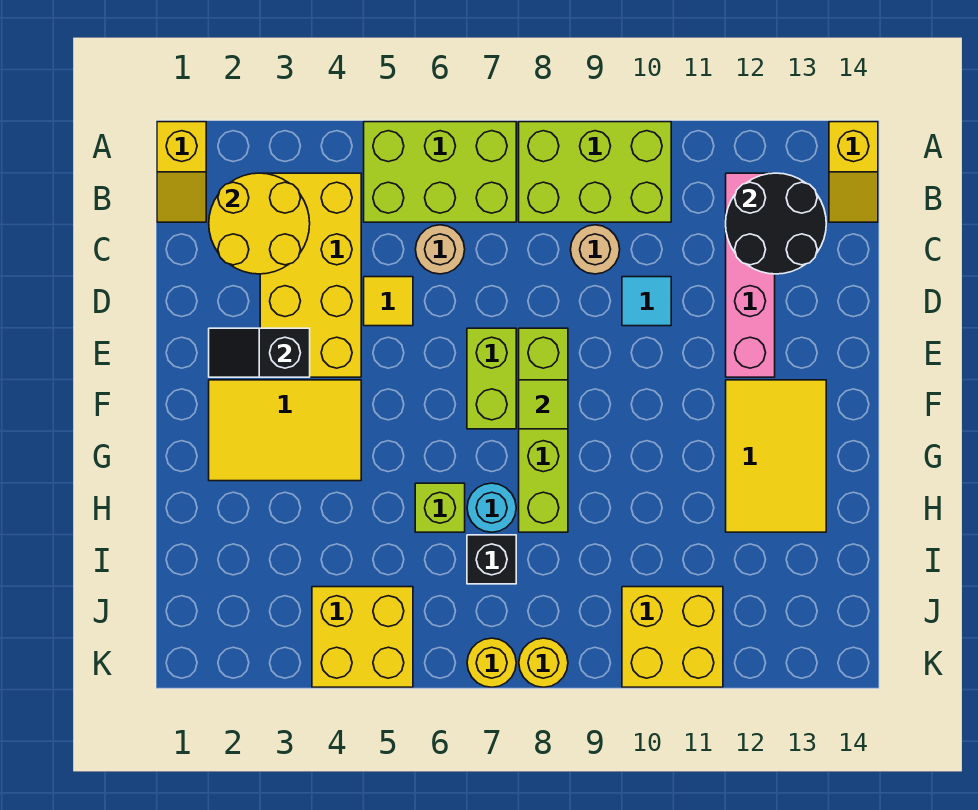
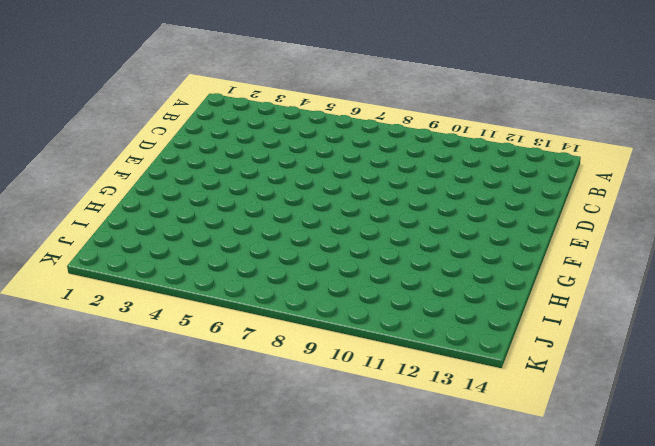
none -> yellow 1x2 slope [157,122,206,222]
none -> lime 2x3 brick [364,122,516,222]
none -> lime 2x3 brick [519,122,671,222]

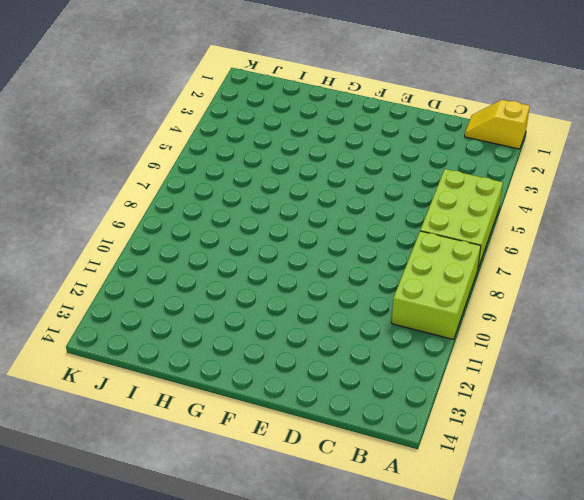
none -> yellow 1x2 slope [829,122,878,222]
none -> yellow 2x4 brick [260,173,361,377]
none -> pink 1x4 brick [726,173,775,377]

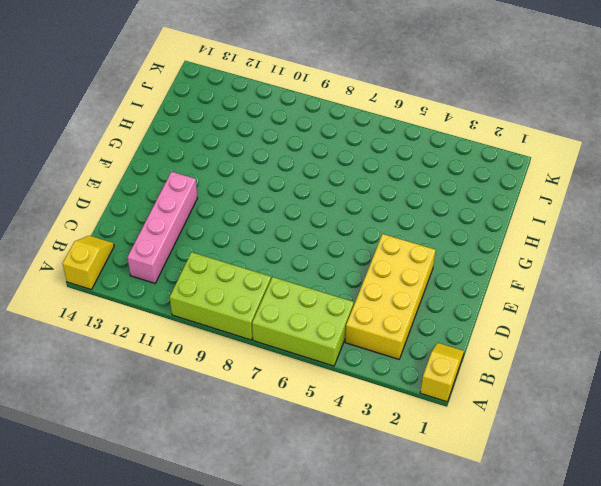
none -> tan 1x1 round brick [416,225,465,274]
none -> tan 1x1 round brick [571,225,620,274]
none -> yellow 1x1 tile [364,277,413,326]

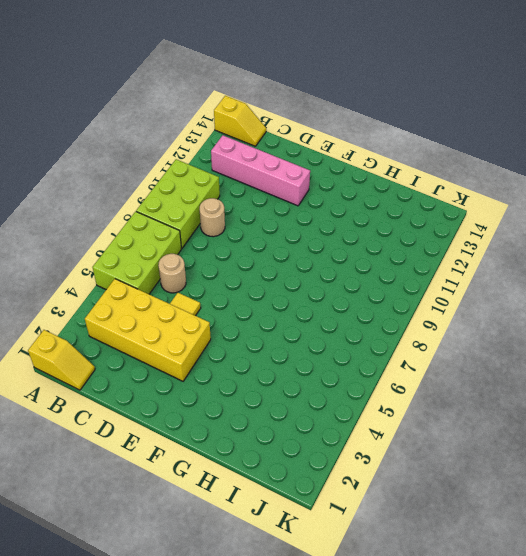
none -> cyan 1x1 tile [622,277,671,326]
none -> lime 1x2 brick [467,328,516,429]
none -> lime 1x4 brick [519,328,568,532]

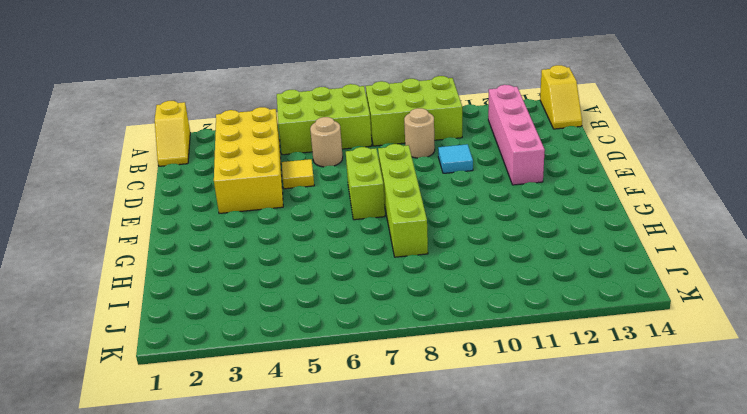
none -> yellow 2x3 tile [209,380,361,481]
none -> yellow 2x3 tile [726,380,826,532]
none -> lime 1x1 brick [415,483,465,532]

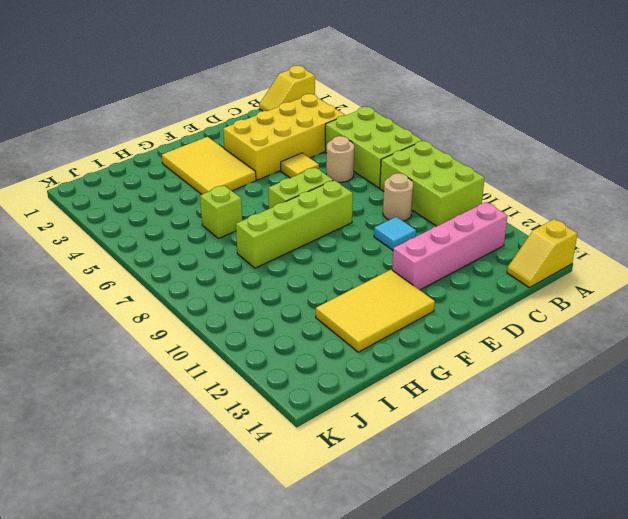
none -> cyan 1x1 round brick [467,483,516,532]
none -> black 1x1 brick [467,535,516,584]
none -> yellow 2x2 brick [312,587,413,687]

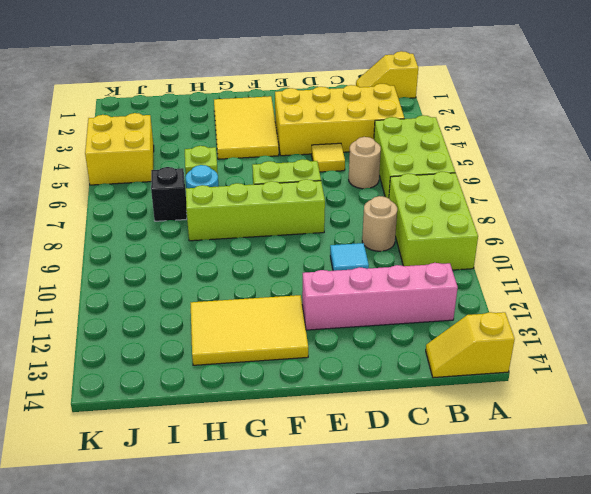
none -> yellow 2x2 brick [622,587,723,687]
none -> yellow 1x1 round brick [467,638,516,687]
none -> yellow 1x1 round brick [519,638,568,687]

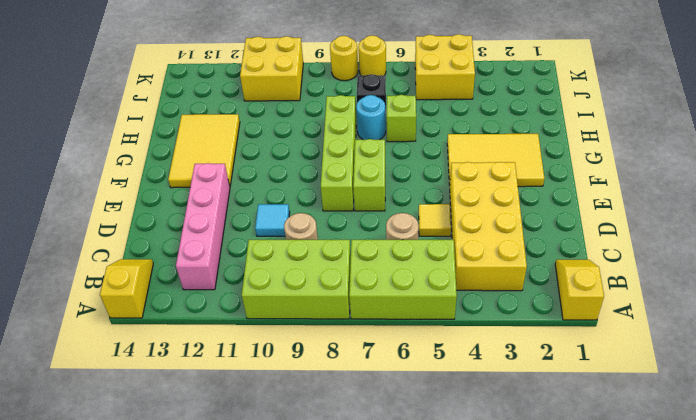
none -> yellow 2x2 round brick [209,173,310,274]
none -> black 2x2 round brick [726,173,826,274]
none -> black 1x2 slope [209,328,310,377]

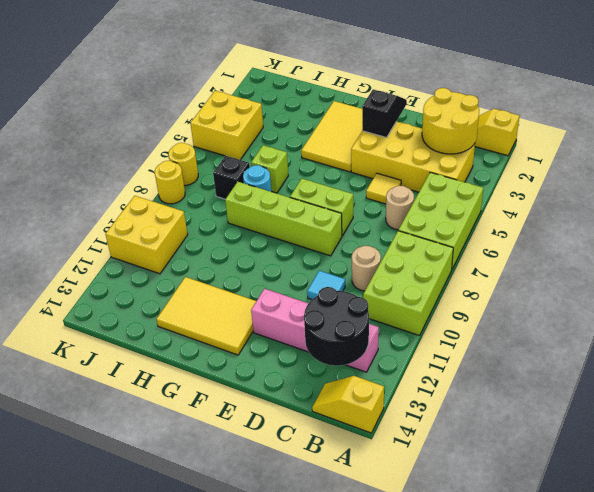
none -> lime 1x1 tile [519,380,568,429]

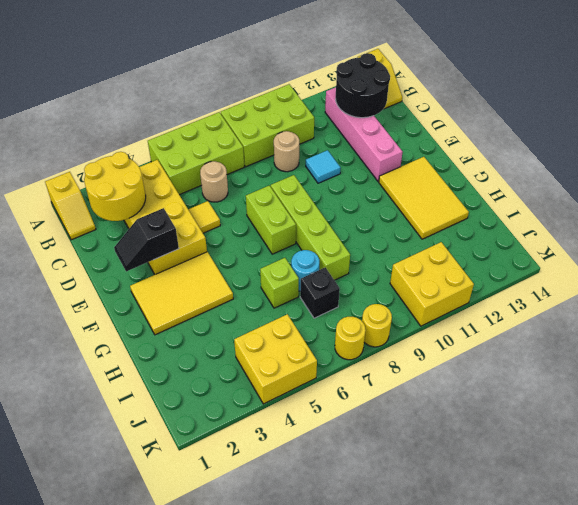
none -> lime 1x1 tile [519,380,568,429]

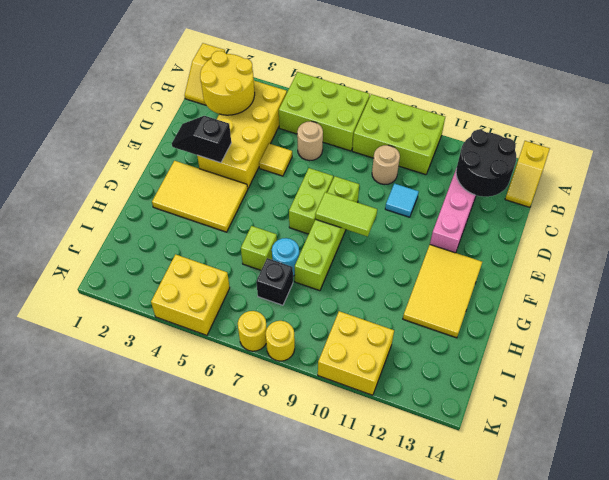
lime 1x2 tile [315,192,377,236] -> lime 1x1 tile [519,380,568,429]

